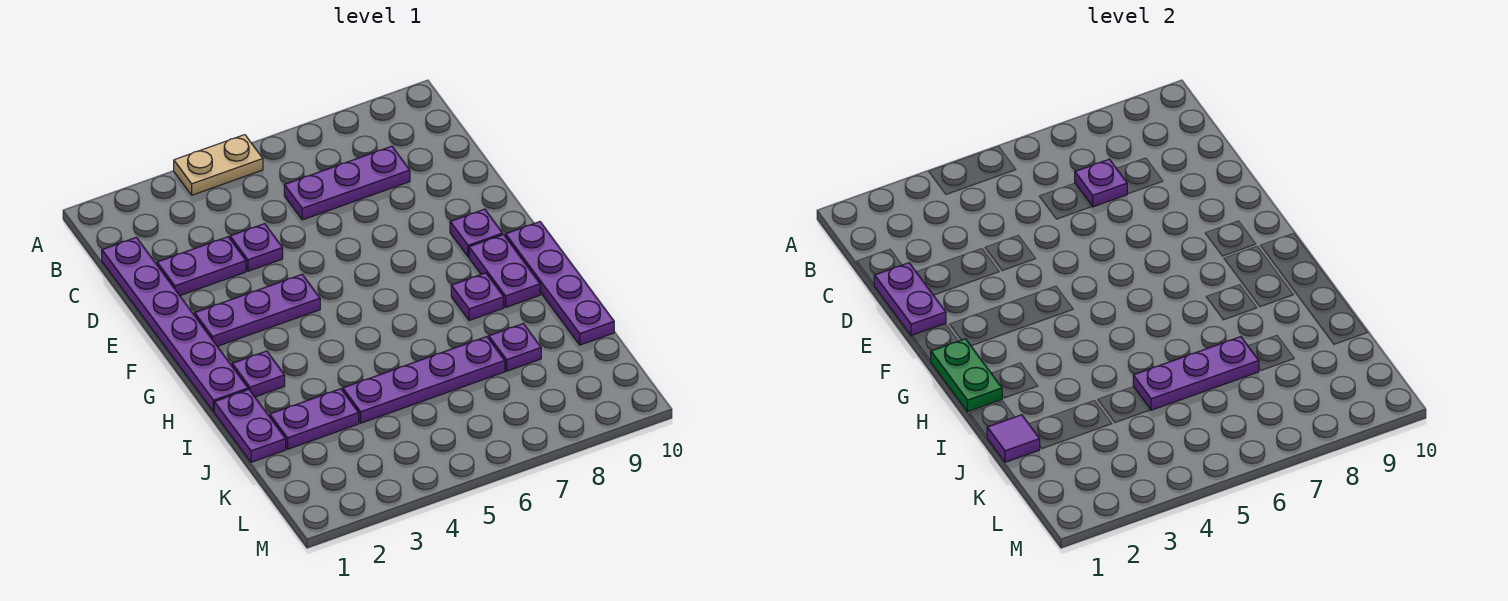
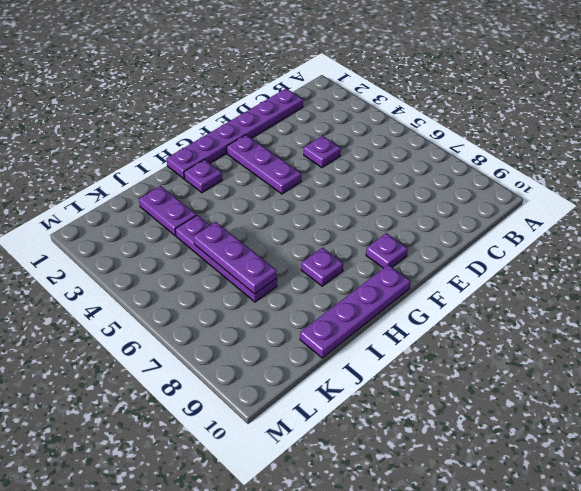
none -> tan 1x2 plate [174,135,263,195]
none -> purple 1x3 plate [284,146,410,220]
none -> purple 1x2 plate [157,237,246,296]

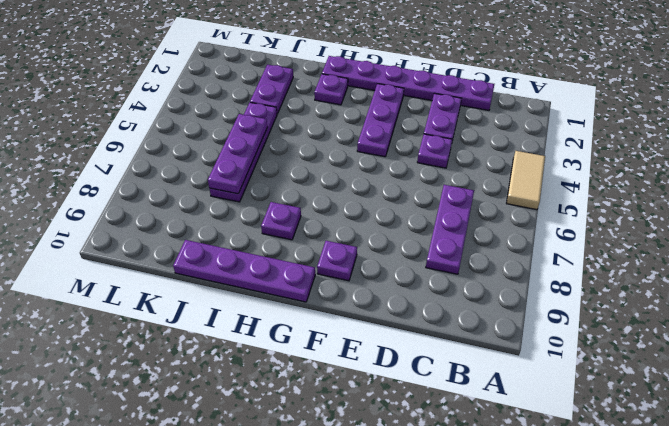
tan 1x2 tile [506,151,545,210] -> tan 1x2 plate [174,135,263,195]
none -> purple 1x2 plate [469,235,540,307]
none -> purple 1x2 plate [214,389,286,462]
none -> purple 1x1 plate [489,324,541,371]

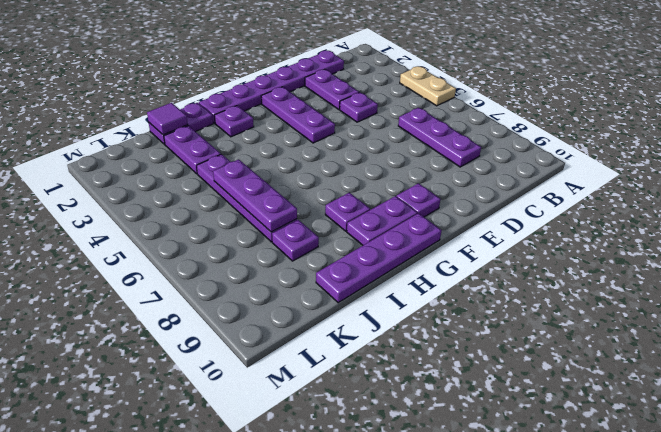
none -> purple 1x1 plate [1075,159,1127,207]
none -> purple 1x2 plate [874,263,946,336]
none -> green 1x2 plate [931,339,1002,412]

